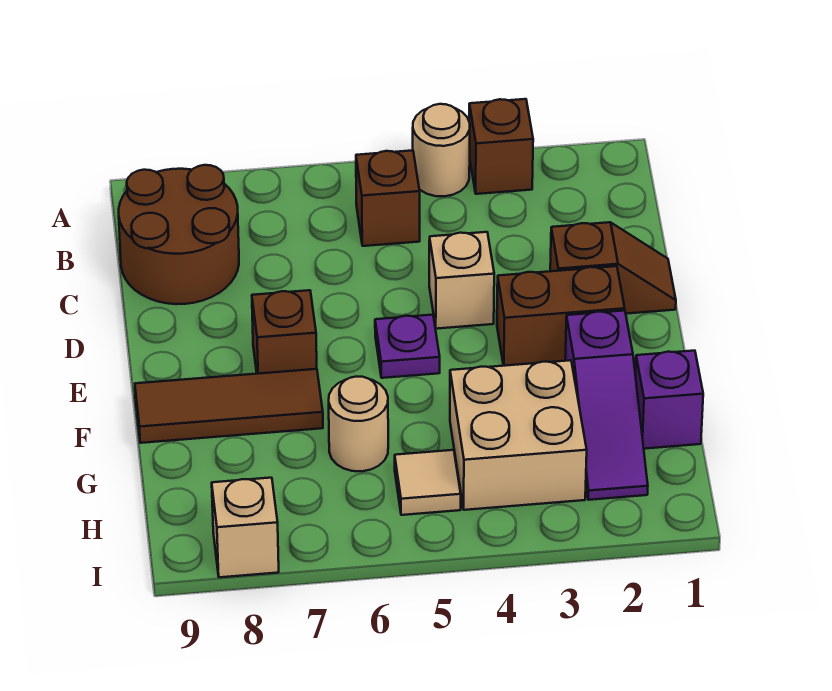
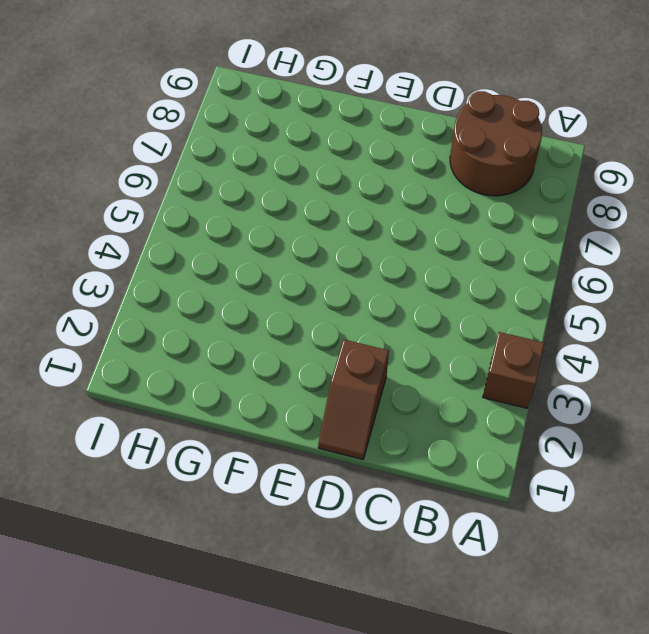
none -> tan 1x1 round brick [413,104,470,196]
none -> brown 1x1 brick [356,150,420,246]
none -> tan 1x1 brick [429,232,494,329]

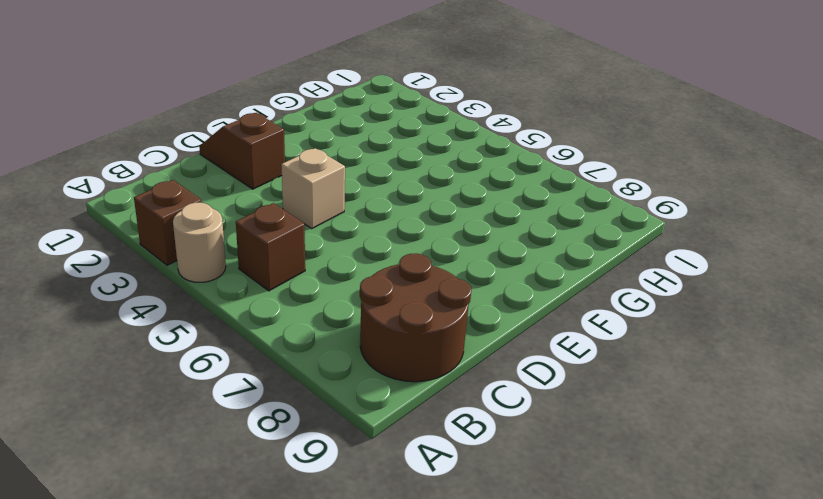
none -> brown 1x2 brick [497,266,625,366]
none -> purple 1x1 plate [375,315,440,378]
none -> brown 1x1 brick [252,290,317,374]

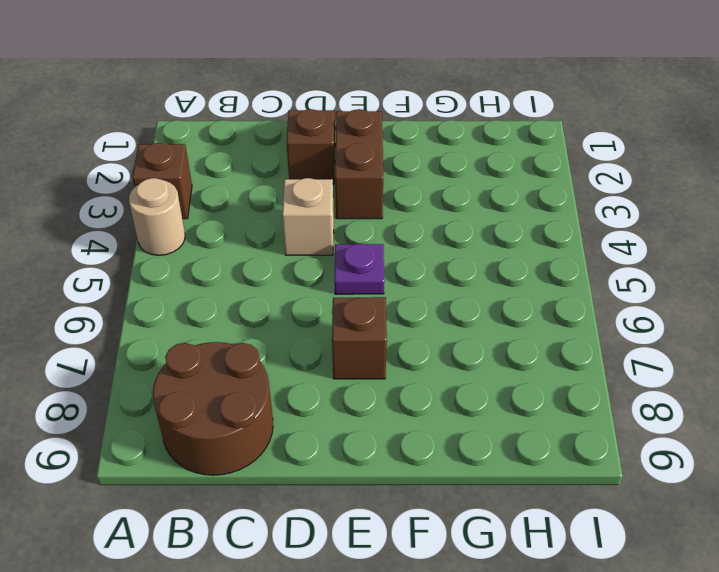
none -> brown 1x1 brick [356,150,420,246]
none -> purple 1x3 slope [565,311,648,500]
none -> brown 1x3 tile [135,369,323,443]

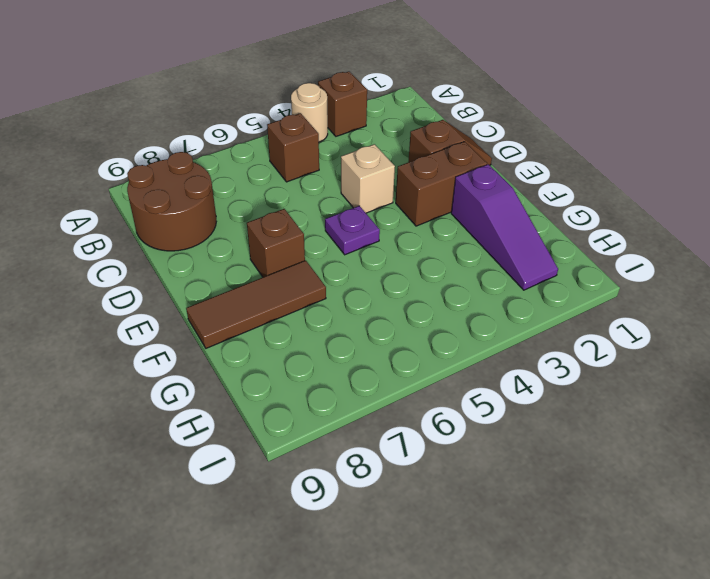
none -> purple 1x1 brick [635,351,703,449]
none -> tan 2x2 brick [450,360,587,510]
none -> tan 1x1 round brick [329,377,388,471]

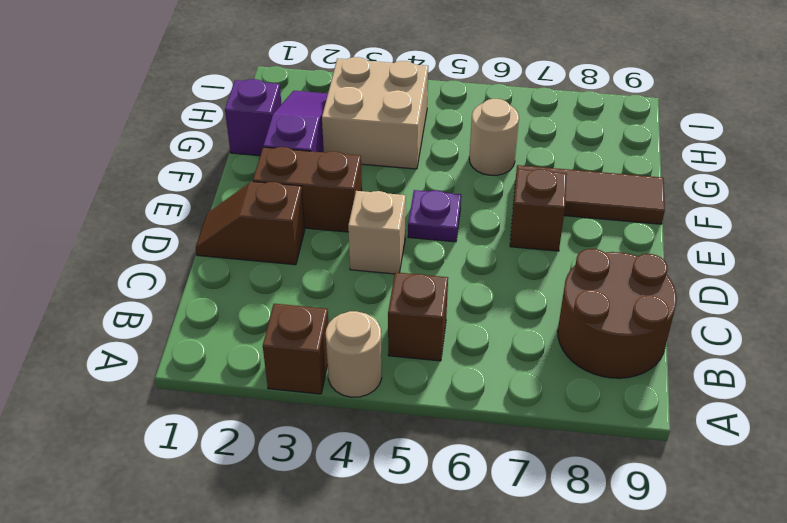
none -> tan 1x1 tile [395,450,461,515]
none -> tan 1x1 brick [212,478,279,577]

